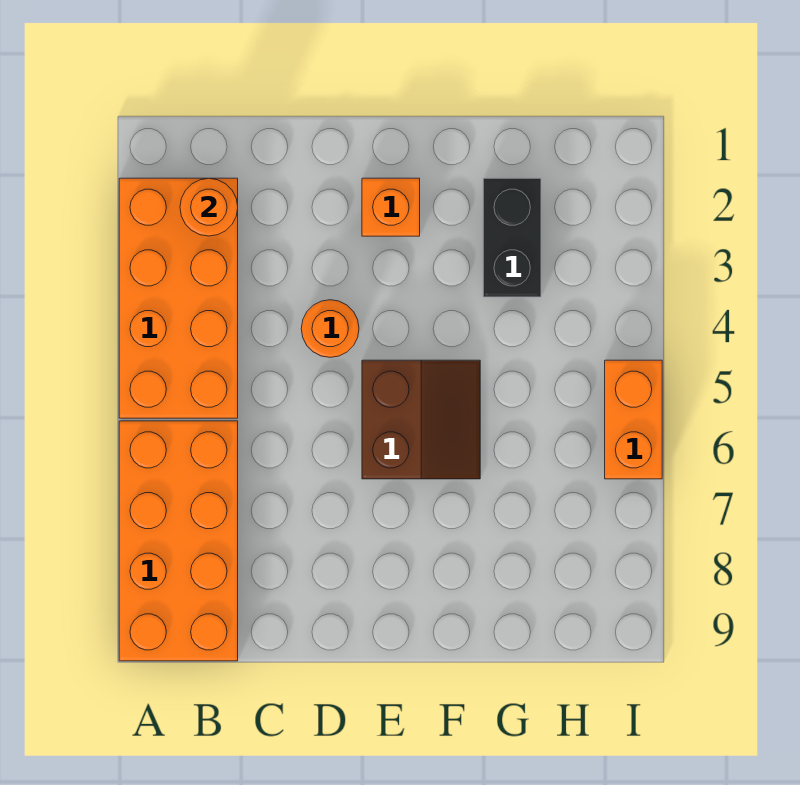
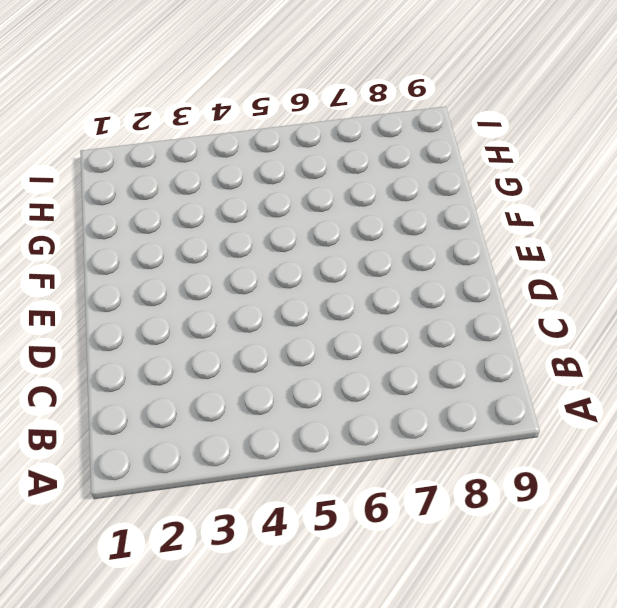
none -> orange 2x4 brick [119,178,238,418]
none -> orange 2x4 brick [119,421,238,661]

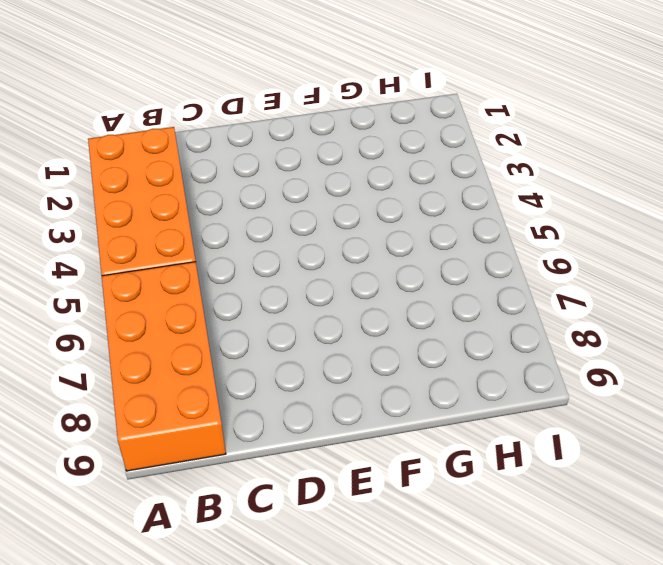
none -> orange 1x1 round brick [301,300,359,357]
none -> orange 1x1 brick [362,178,420,236]

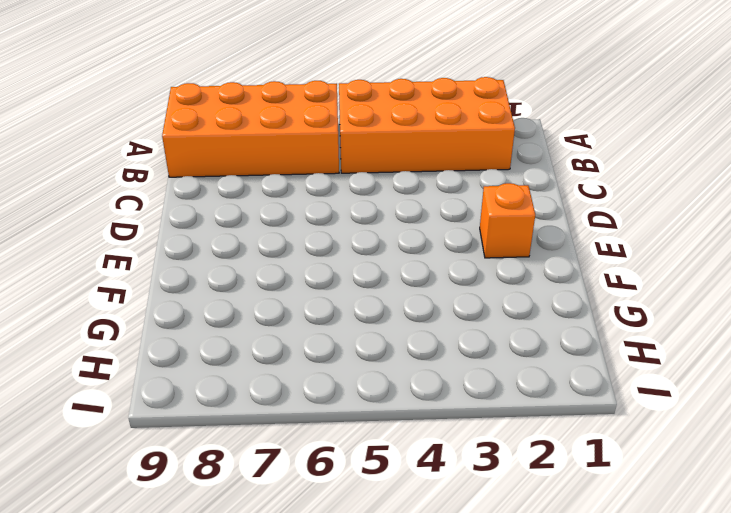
none -> orange 1x1 round brick [301,300,359,357]
none -> brown 2x2 slope [362,360,480,479]

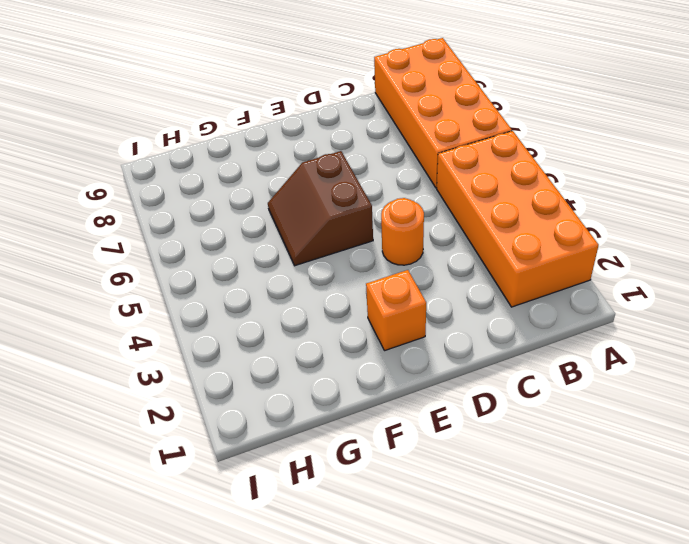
none -> black 1x2 brick [483,178,541,297]
none -> orange 1x2 brick [605,360,662,479]

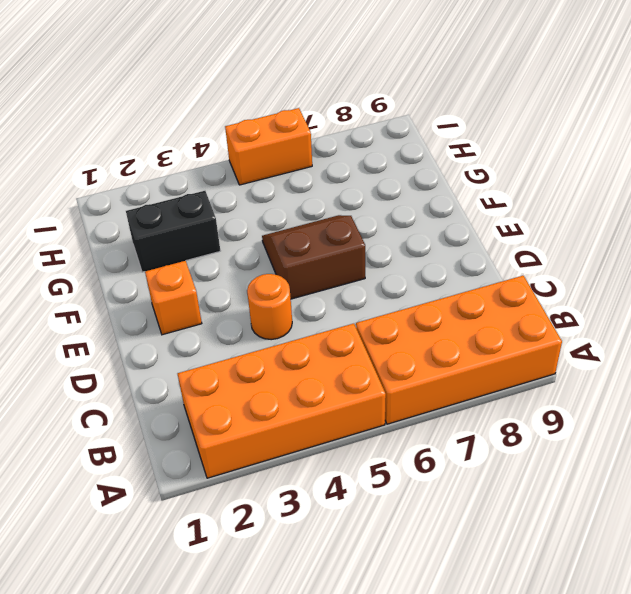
none -> orange 1x1 round brick [180,178,238,236]

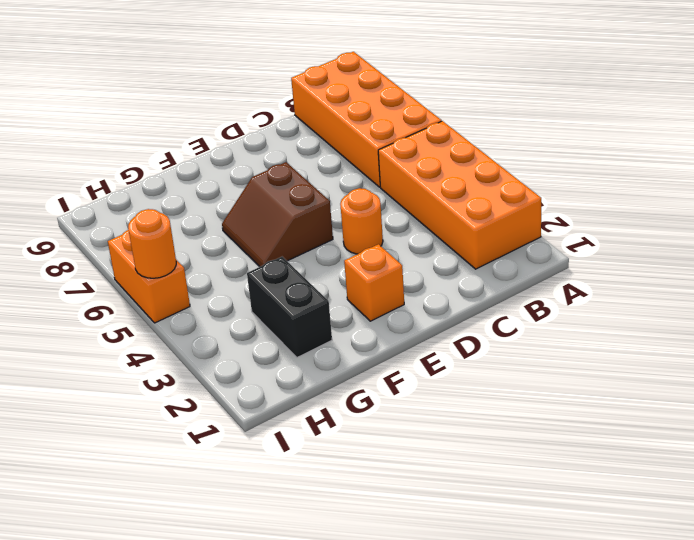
orange 1x1 round brick [128,209,176,278] -> orange 1x1 round brick moved to [180,178,238,236]

